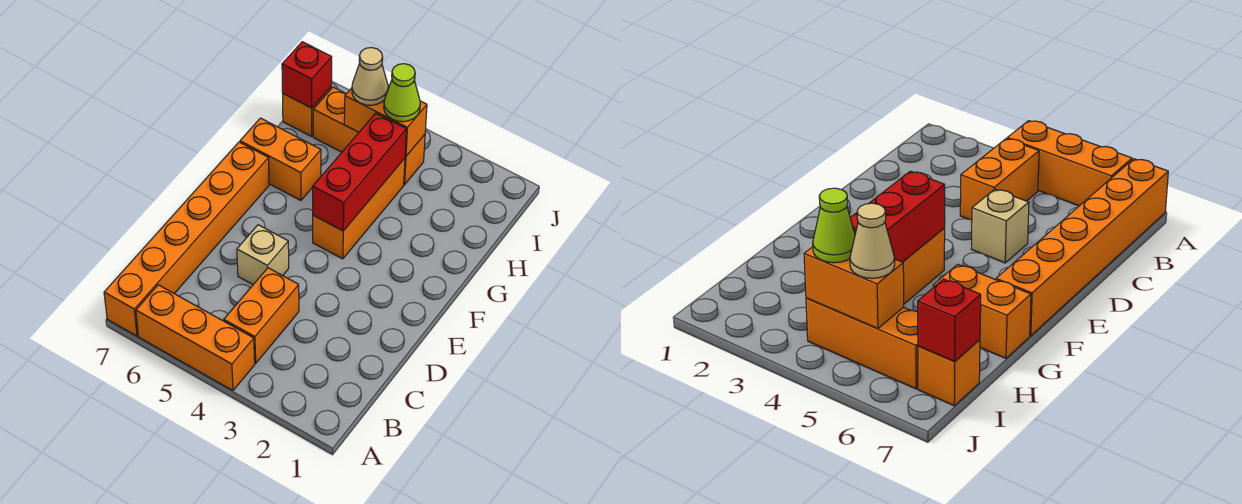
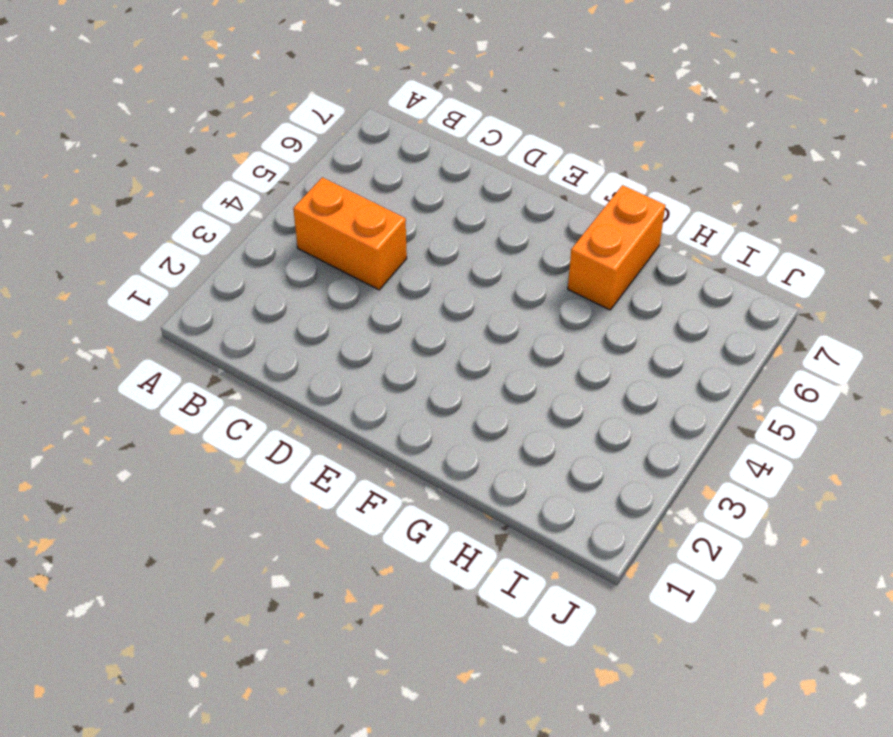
none -> orange 1x3 brick [136,285,255,391]
none -> orange 1x6 brick [104,142,269,336]
none -> tan 1x1 brick [237,225,289,284]

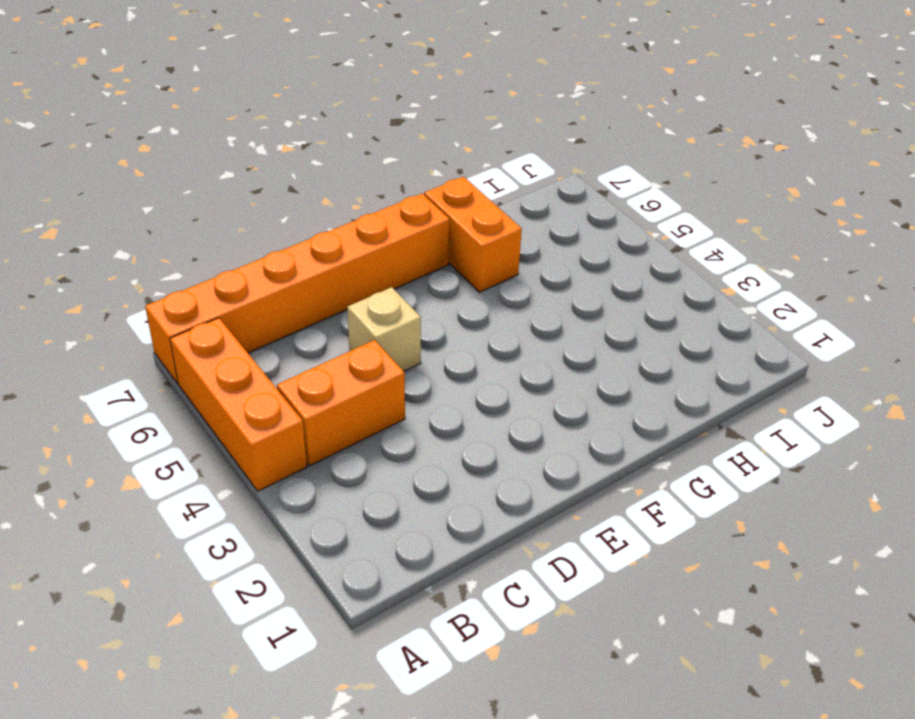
none -> orange 1x3 brick [313,158,405,259]
none -> orange 1x3 brick [313,87,425,185]
none -> orange 1x1 brick [283,87,331,136]

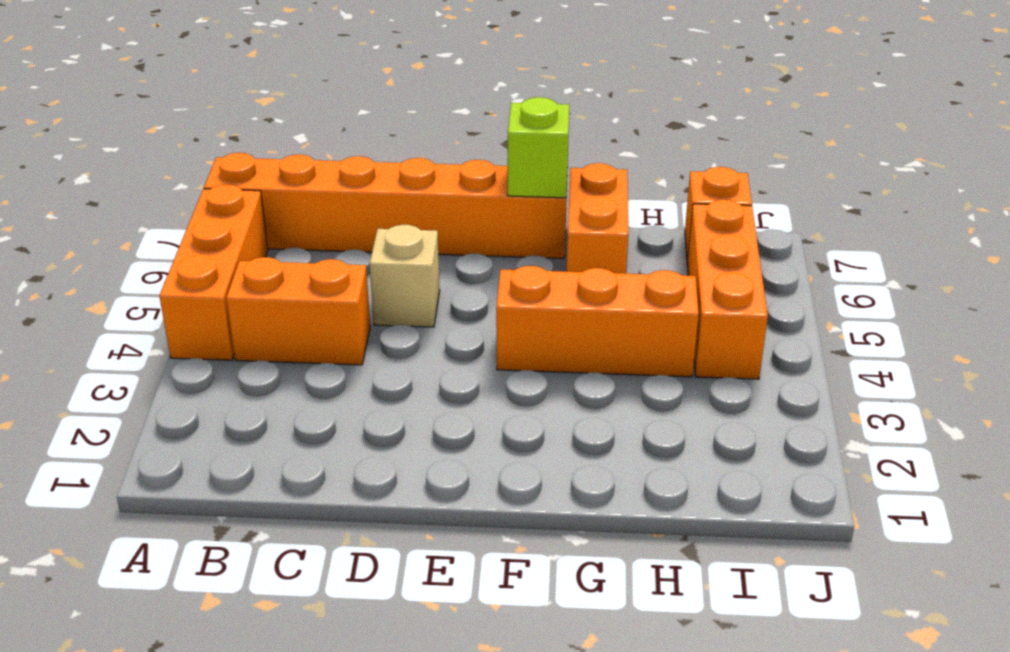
lime 1x1 brick [508,97,569,198] -> none
none -> red 1x3 brick [313,113,406,231]
none -> orange 1x2 brick [344,85,427,156]
none -> red 1x1 brick [282,42,332,108]

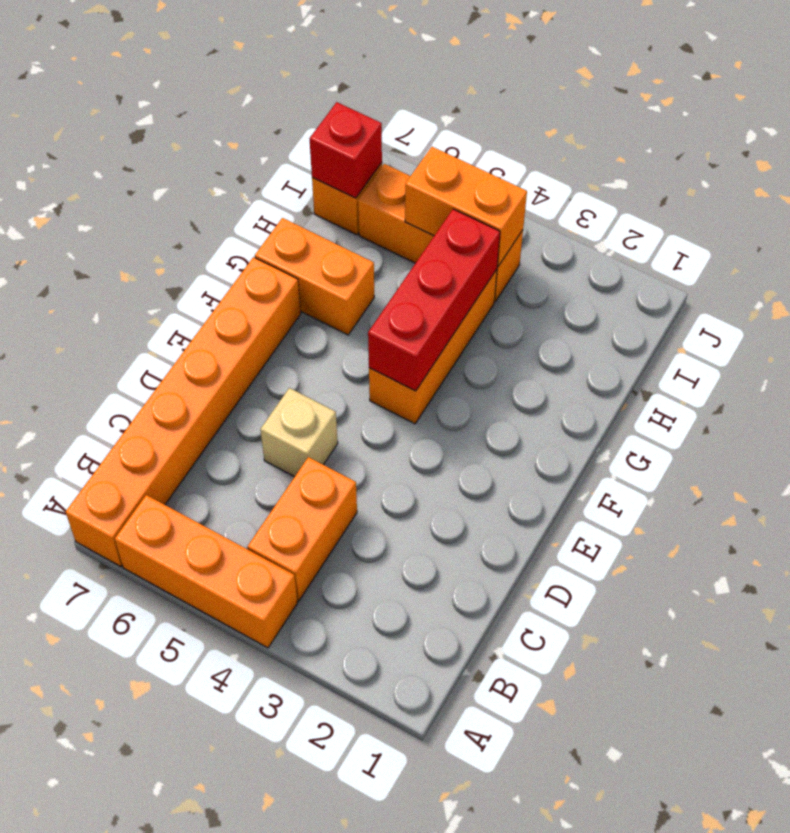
none -> lime 1x1 cone [384,64,420,122]
none -> tan 1x1 cone [352,48,388,105]

